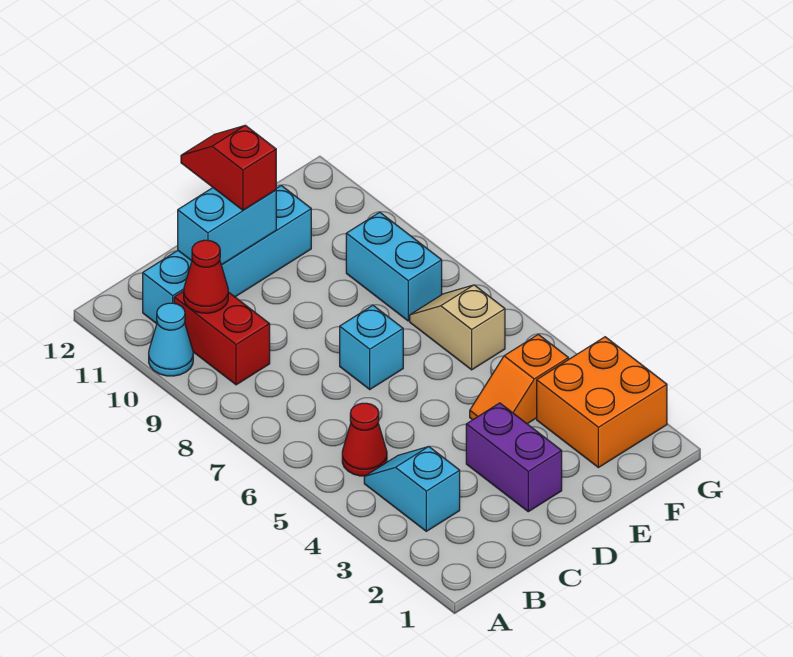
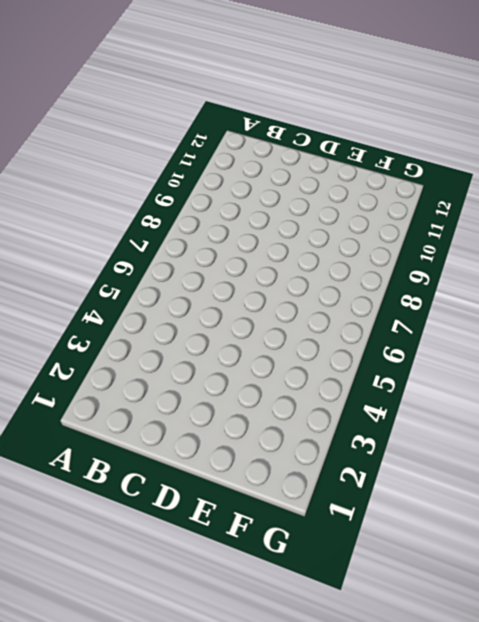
none -> cyan 1x1 cone [149,303,193,376]
none -> cyan 1x2 slope [364,447,460,531]
none -> red 1x1 cone [342,403,387,476]

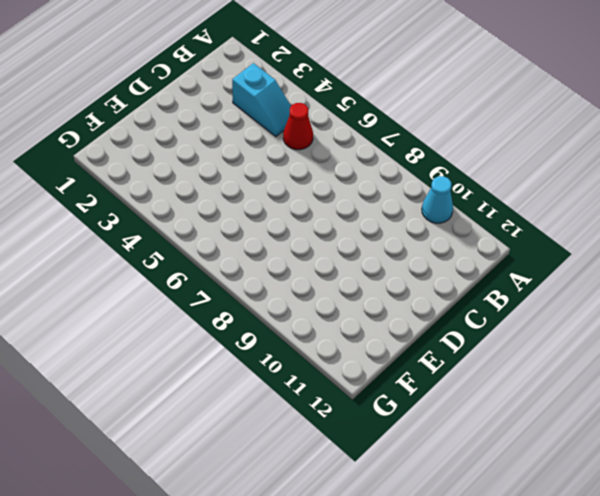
none -> red 1x2 brick [174,291,270,385]
none -> cyan 1x4 brick [143,186,311,324]
none -> purple 1x2 brick [466,403,562,512]

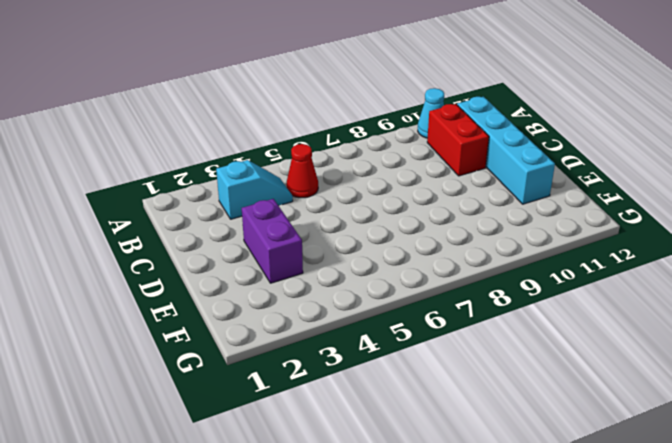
red 1x2 brick [427,104,489,176] -> red 1x2 brick turned to [174,291,270,385]
purple 1x2 brick [242,199,303,283] -> purple 1x2 brick turned to [466,403,562,512]
none -> cyan 1x1 brick [340,305,403,389]
none -> orange 1x2 slope [470,334,568,424]
none -> orange 2x2 brick [537,337,667,468]

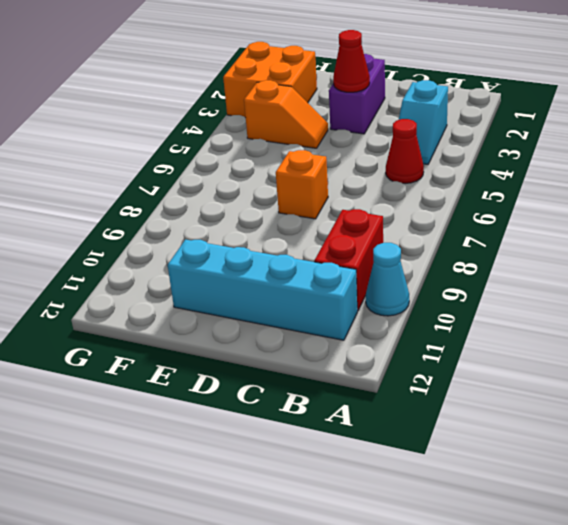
red 1x1 cone [333,30,370,92] -> red 1x1 cone moved to [184,240,228,313]
orange 1x1 brick [276,150,328,219] -> cyan 1x1 brick [340,305,403,389]
none -> tan 1x2 slope [410,285,505,370]
none -> cyan 1x2 brick [346,212,442,321]
none -> cyan 1x2 brick [178,188,276,265]

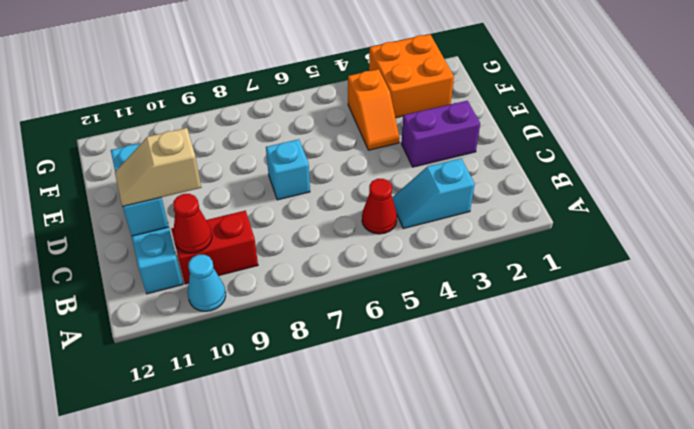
tan 1x2 slope [115,128,201,206] -> tan 1x2 slope moved to [410,285,505,370]
none -> cyan 1x2 brick [346,212,442,321]
none -> red 1x2 slope [181,125,276,210]

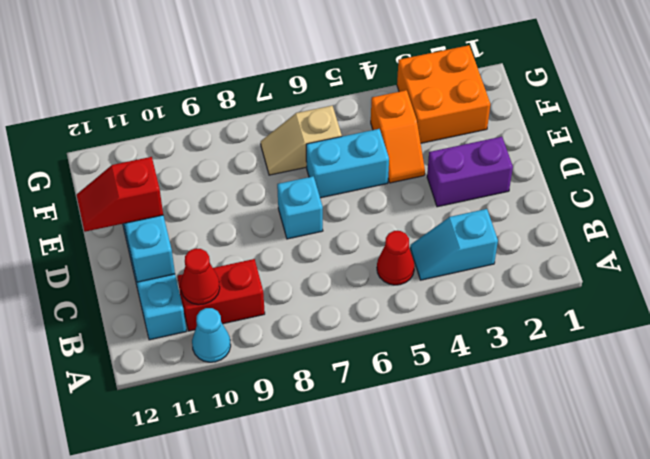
cyan 1x2 brick [306,129,389,198] -> cyan 1x2 brick moved to [346,212,442,321]

